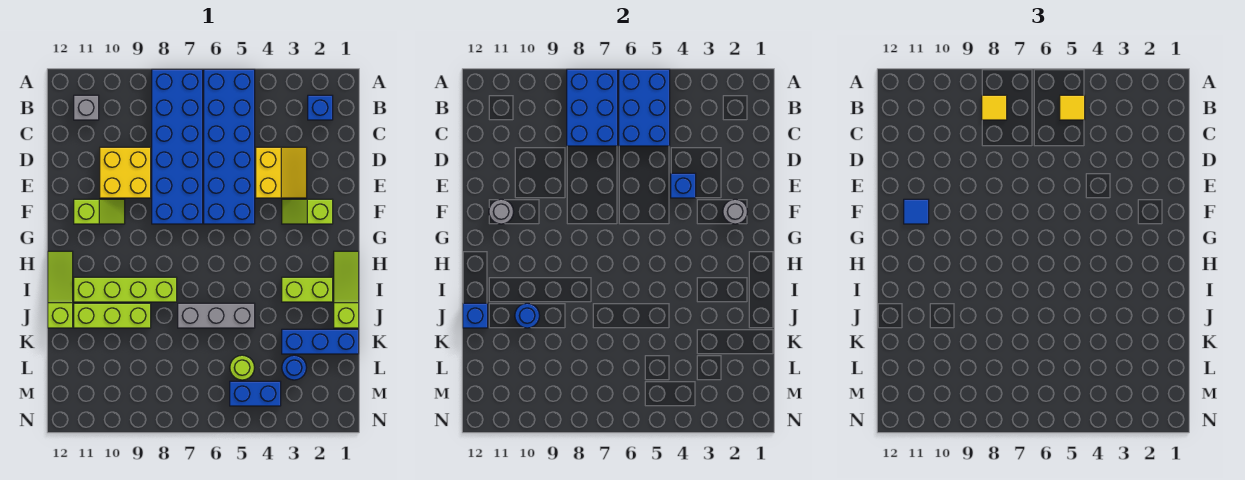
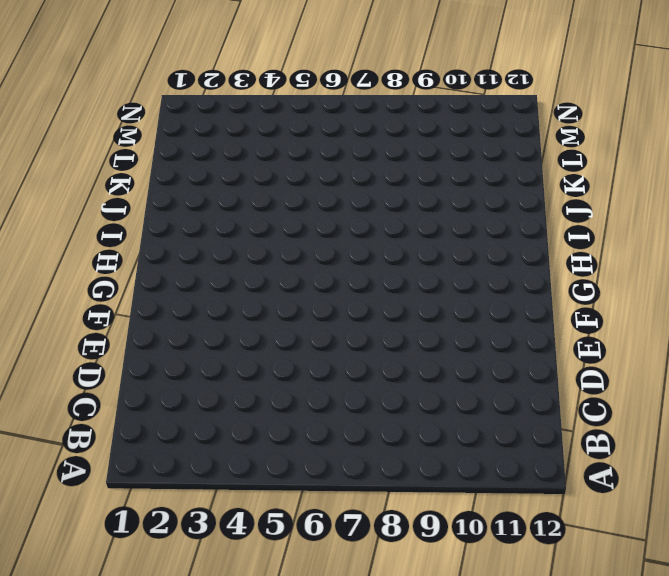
none -> blue 2x6 brick [204,69,255,224]
none -> blue 2x6 brick [152,69,203,224]
none -> blue 1x1 brick [308,95,333,120]

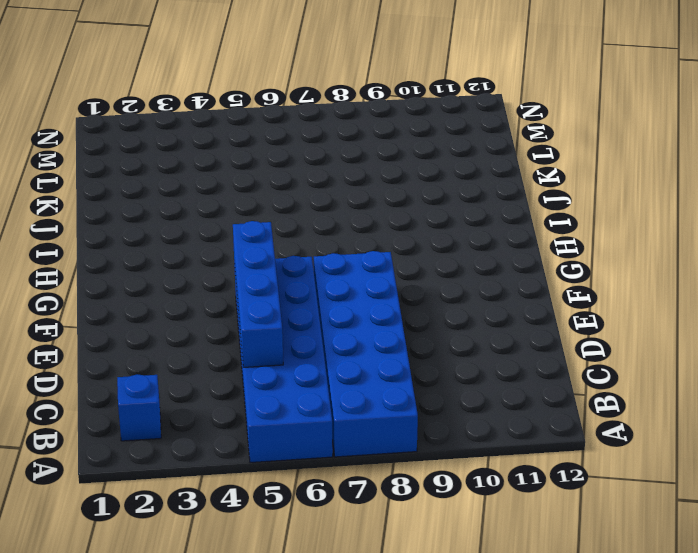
blue 1x4 brick [233,221,283,367] -> blue 2x3 brick [619,69,670,146]
none -> grey 1x1 brick [74,95,99,120]
none -> yellow 2x2 slope [256,147,307,198]
none -> yellow 2x2 brick [100,147,151,198]

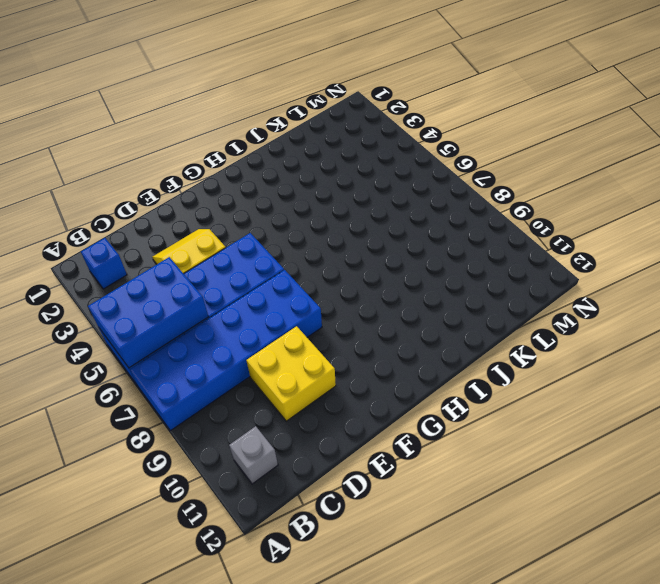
none -> lime 1x2 slope [282,199,333,224]
none -> lime 1x2 slope [74,199,125,224]
none -> lime 1x3 slope [334,251,359,328]

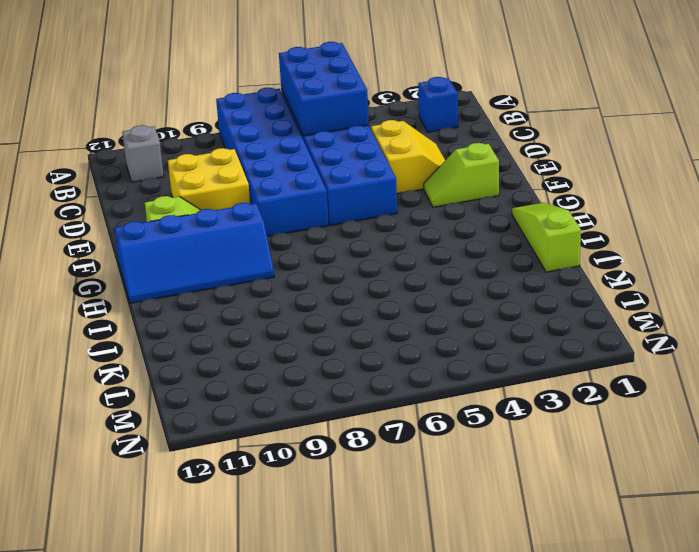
blue 2x4 slope [114,203,274,303] -> lime 1x3 slope [48,251,73,328]
none -> lime 1x2 brick [282,277,333,302]
none -> lime 1x4 brick [74,277,177,302]
none -> grey 1x3 brick [178,303,255,328]

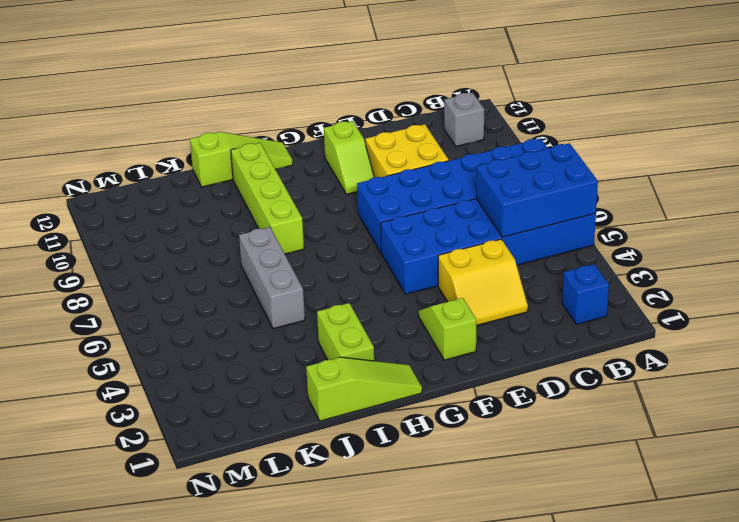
none -> lime 1x3 brick [74,303,151,328]
none -> blue 1x3 brick [282,329,359,354]
none -> blue 1x1 round brick [282,355,307,380]

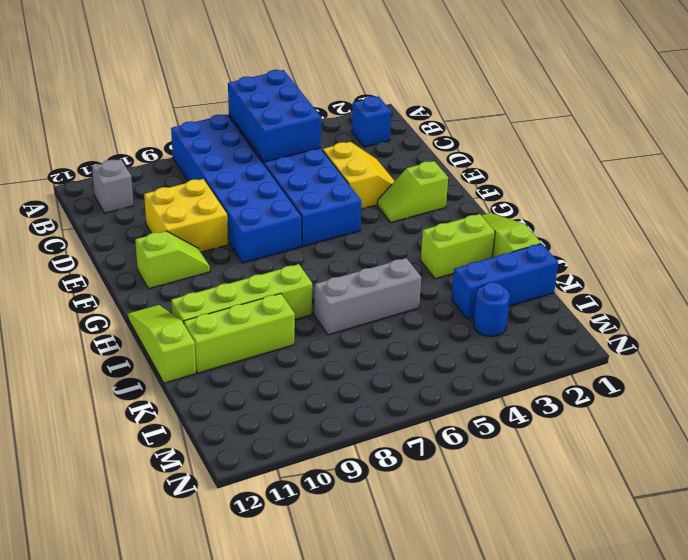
none -> lime 1x1 round brick [230,355,255,380]
none -> blue 1x2 brick [230,381,281,406]
none -> blue 2x3 brick [567,69,618,146]

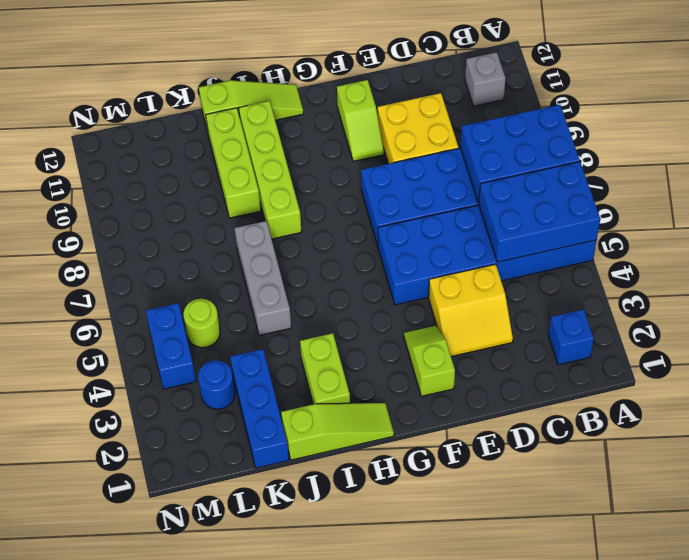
none -> blue 1x1 brick [671,173,696,198]
none -> grey 1x1 round brick [723,199,748,224]
none -> grey 1x1 round brick [489,199,514,224]

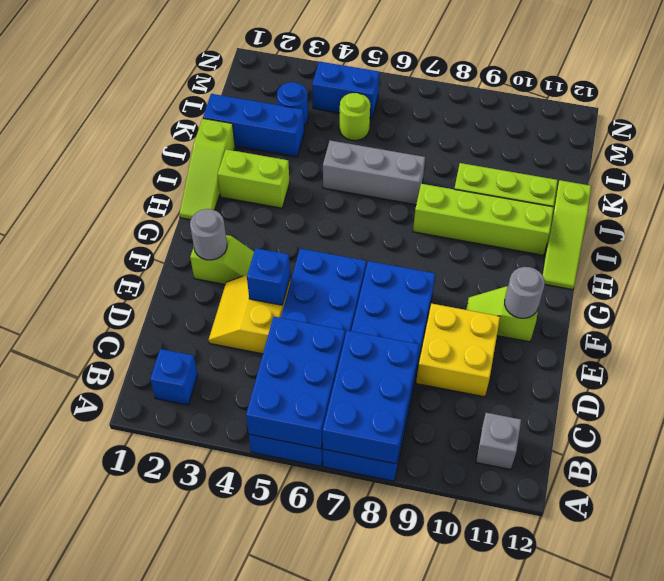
none -> blue 1x1 round brick [515,303,540,328]
none -> blue 1x1 brick [463,303,488,328]
none -> yellow 1x1 tile [1060,95,1085,120]

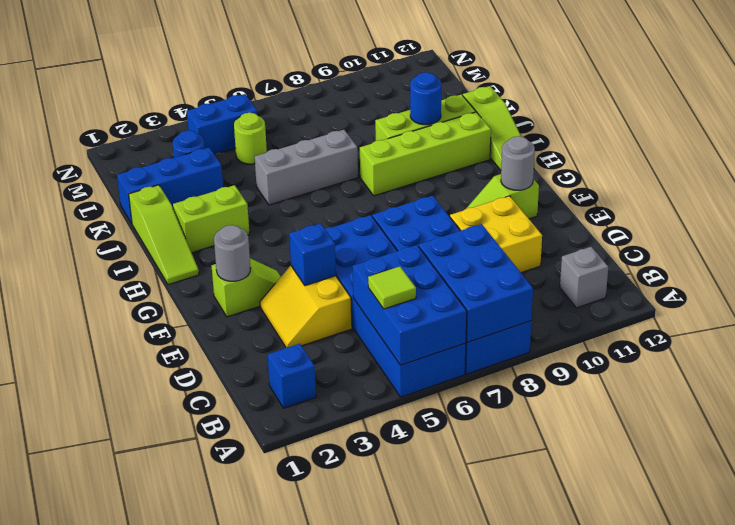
lime 1x1 tile [368,267,416,309] -> yellow 1x1 tile [1060,95,1085,120]
none -> blue 1x1 brick [463,303,488,328]
none -> yellow 1x1 tile [982,95,1007,120]
none -> blue 1x1 tile [904,199,929,224]

